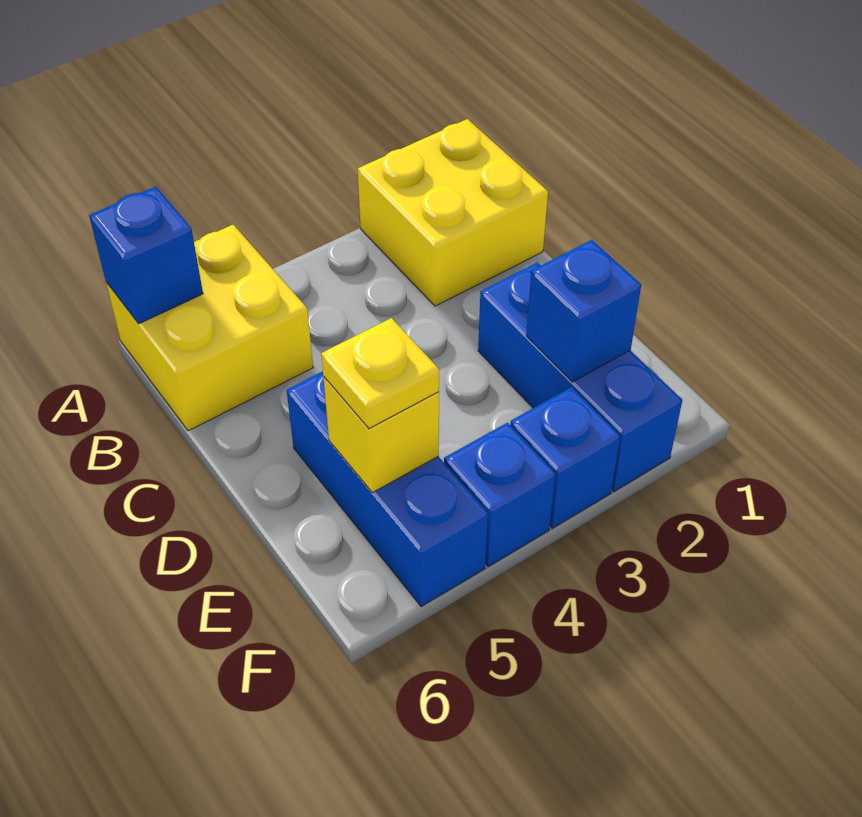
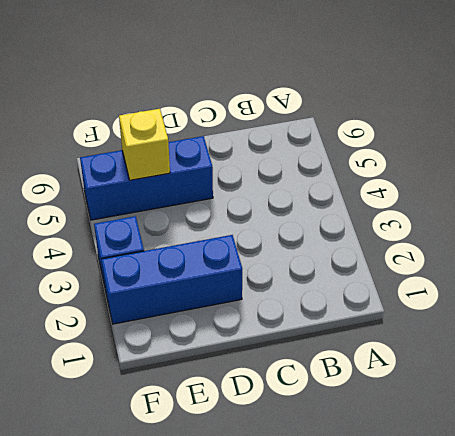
none -> yellow 2x2 brick [358,119,548,306]
none -> yellow 2x2 brick [106,225,313,431]

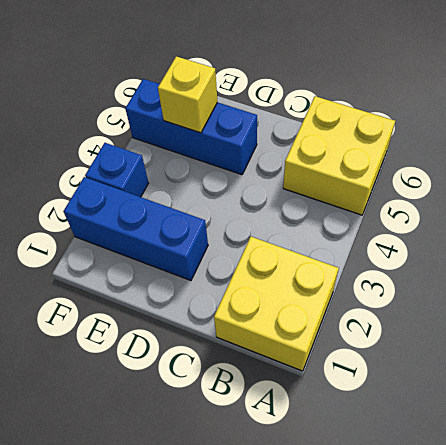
none -> blue 1x1 brick [444,423,556,567]
none -> blue 1x1 brick [89,186,203,324]

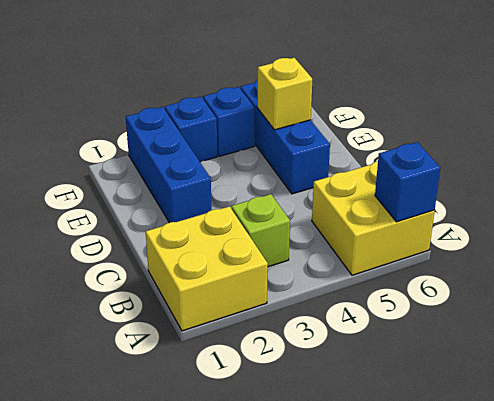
lime 1x1 brick [232,194,290,267] -> none
none -> blue 1x1 brick [526,240,641,382]
none -> yellow 1x1 plate [321,318,439,429]

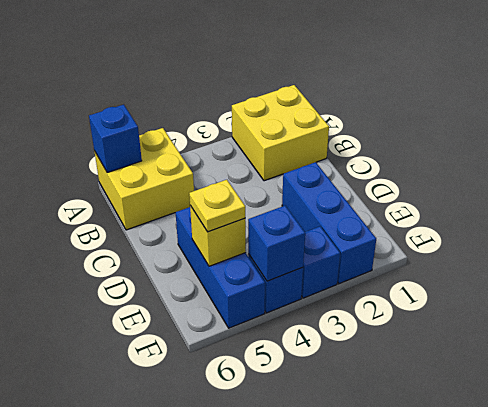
blue 1x1 brick [248,206,305,281] -> blue 1x1 brick moved to [526,240,641,382]

